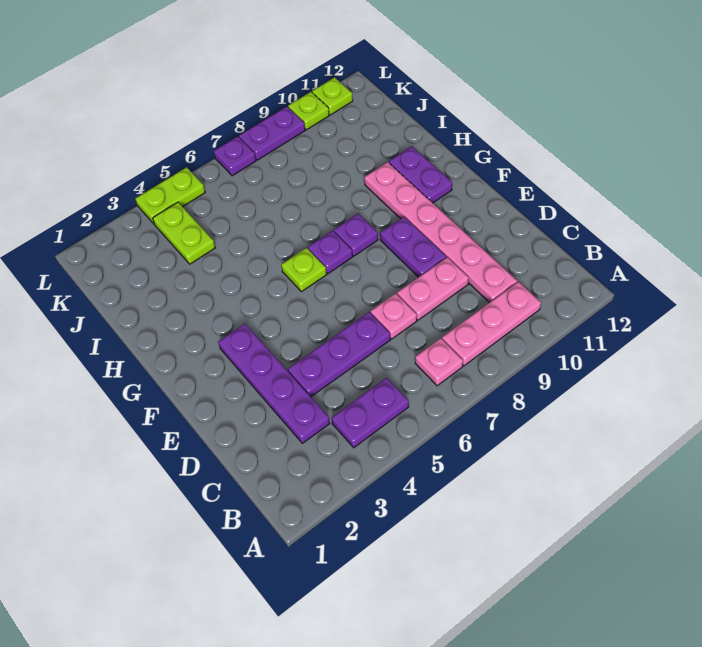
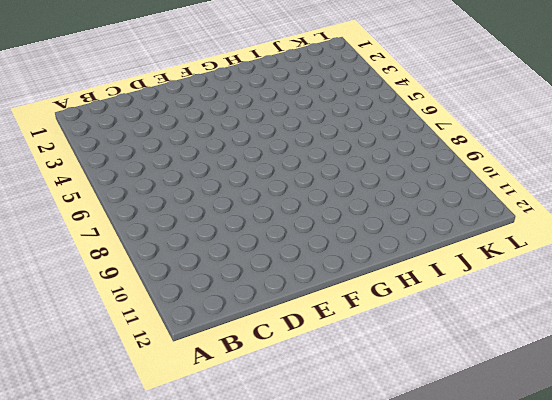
none -> purple 1x2 plate [332,378,409,448]
none -> pink 1x1 plate [415,338,463,386]
none -> pink 1x3 plate [442,282,541,366]

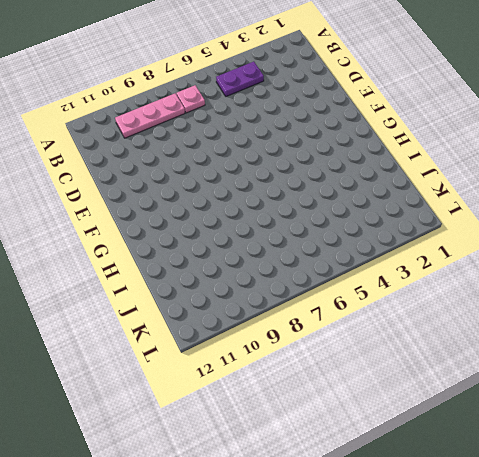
none -> purple 1x4 plate [218,324,330,443]
none -> pink 1x6 plate [364,162,517,303]
none -> purple 1x3 plate [288,312,390,397]

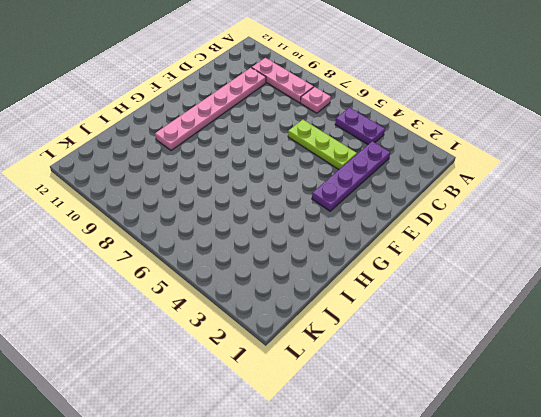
lime 1x3 plate [288,120,357,169] -> purple 1x3 plate [288,312,390,397]
none -> pink 1x1 plate [371,293,417,339]
none -> pink 1x2 plate [397,257,469,320]
none -> purple 1x2 plate [380,217,446,277]

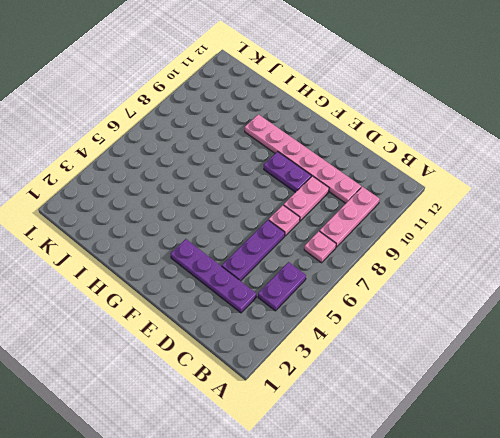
none -> lime 1x1 plate [281,248,327,292]
none -> purple 1x1 plate [308,231,353,274]
none -> purple 1x1 plate [334,214,378,256]

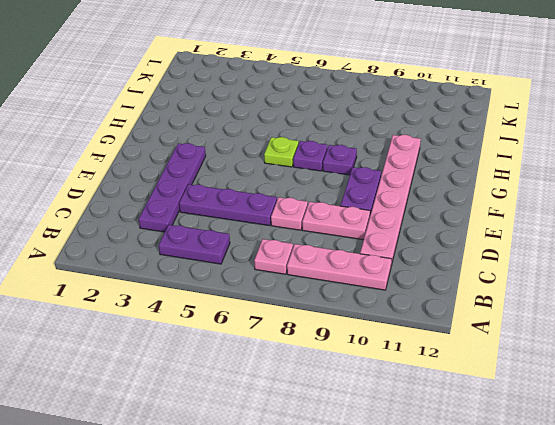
none -> purple 1x2 plate [389,146,452,203]
none -> lime 1x2 plate [153,202,215,264]
none -> lime 1x2 plate [135,167,205,224]

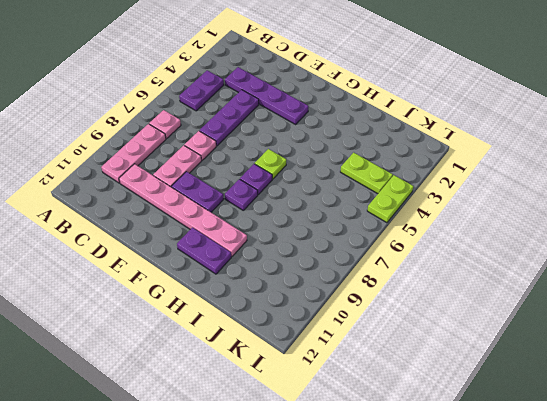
none -> purple 1x1 plate [214,136,256,176]
none -> purple 1x2 plate [239,106,305,160]
none -> lime 1x1 plate [288,92,329,130]

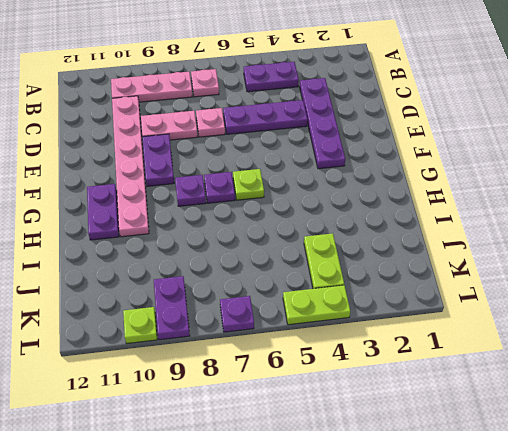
purple 1x2 plate [154,276,190,340] -> purple 1x2 plate turned to [239,106,305,160]
none -> lime 1x1 plate [312,77,353,115]

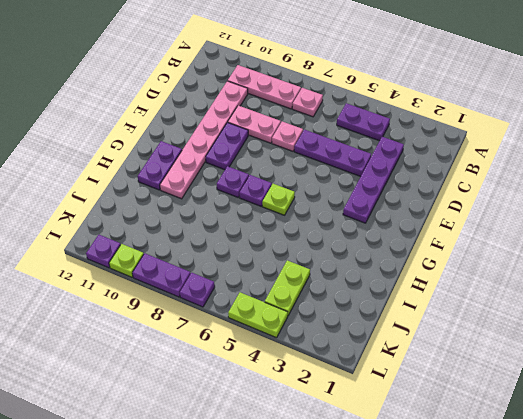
purple 1x1 plate [86,235,121,268] -> lime 1x1 plate [312,77,353,115]

